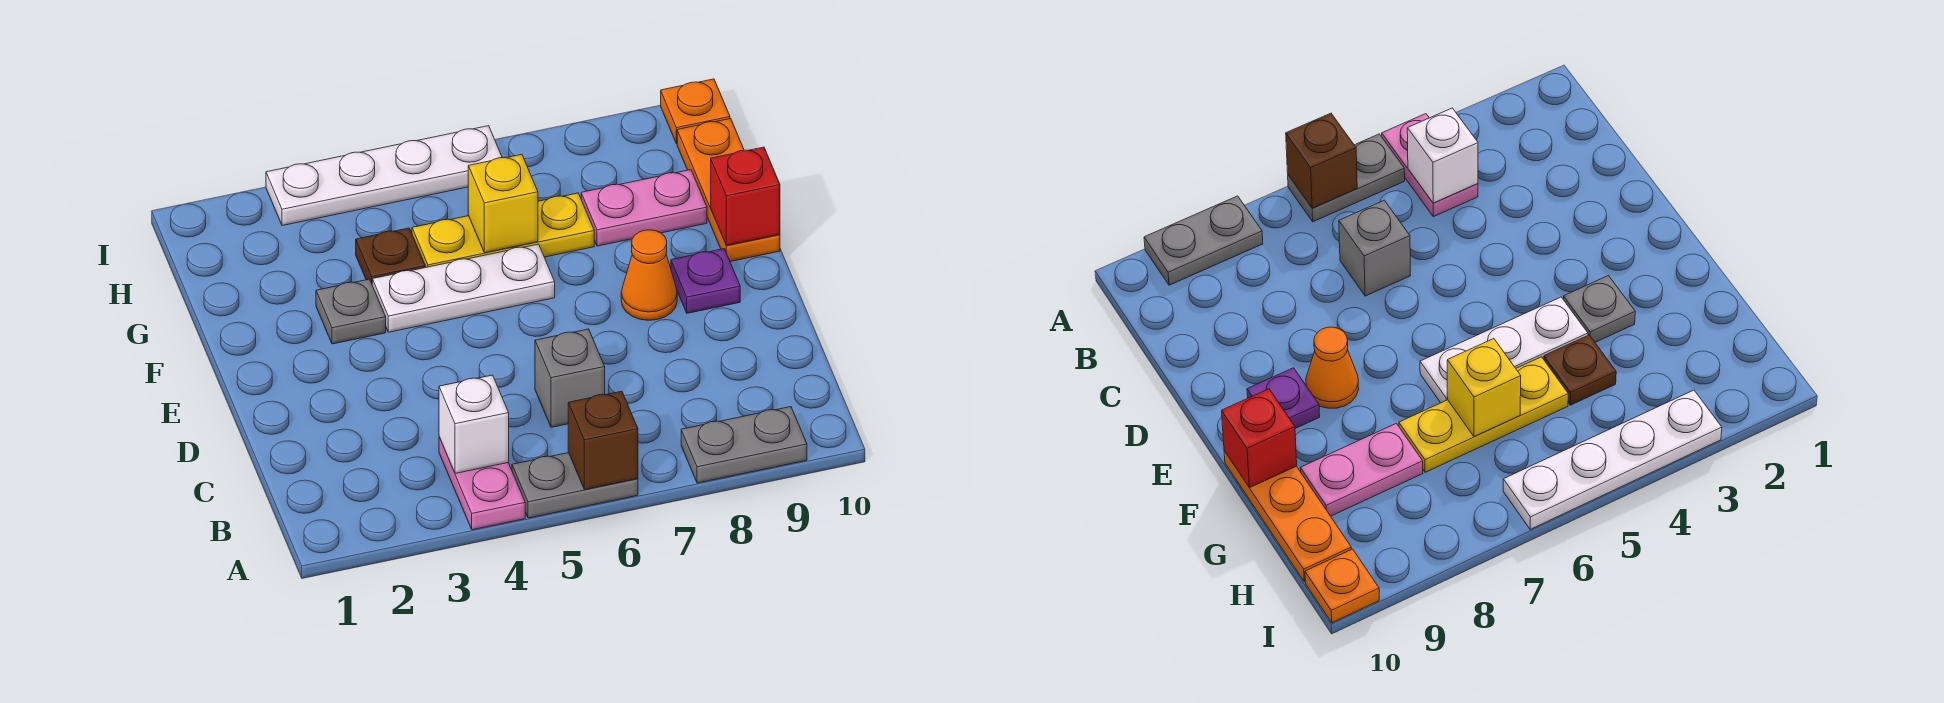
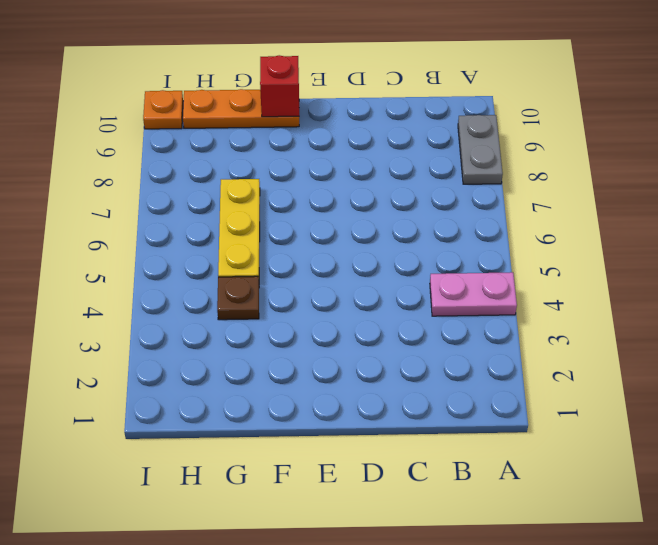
none -> grey 1x2 plate [512,453,638,518]
none -> grey 1x1 brick [535,329,605,427]
none -> orange 1x1 cone [621,230,677,320]

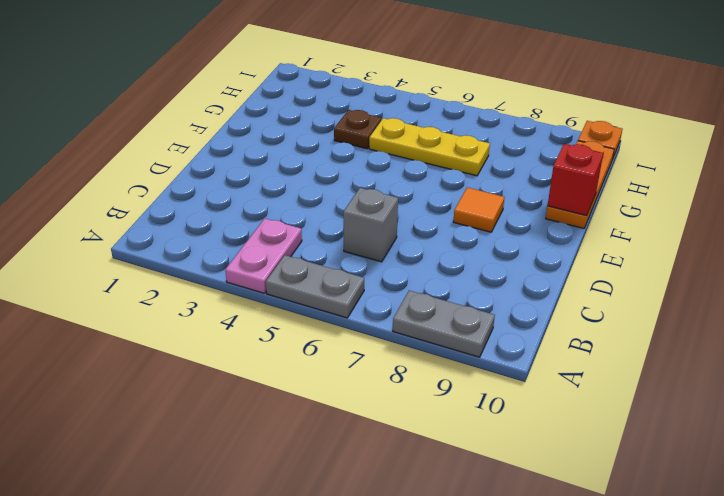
orange 1x1 tile [453,187,504,232] -> orange 1x1 cone [621,230,677,320]
none -> purple 1x1 plate [671,249,740,313]
none -> grey 1x1 plate [316,279,386,344]
none -> white 1x3 plate [372,244,555,332]

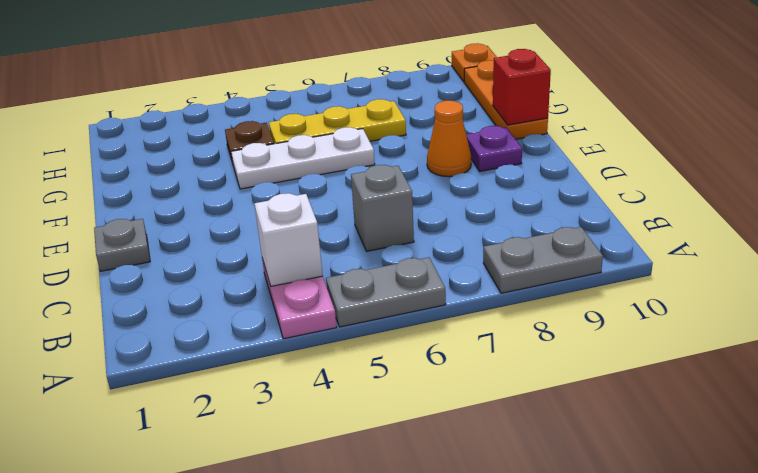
grey 1x1 plate [94,219,150,271] -> grey 1x1 plate moved to [316,279,386,344]
none -> pink 1x2 plate [581,170,707,246]
none -> white 1x4 plate [266,126,502,226]
none -> brown 1x1 brick [568,391,638,490]

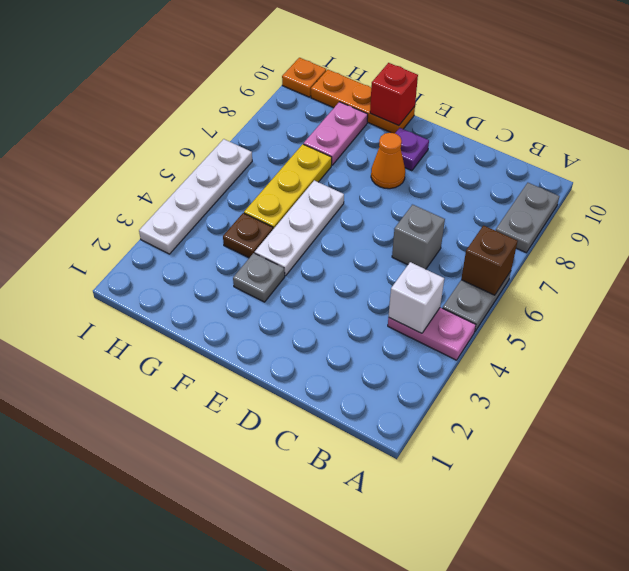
none -> yellow 1x1 brick [468,154,538,253]

